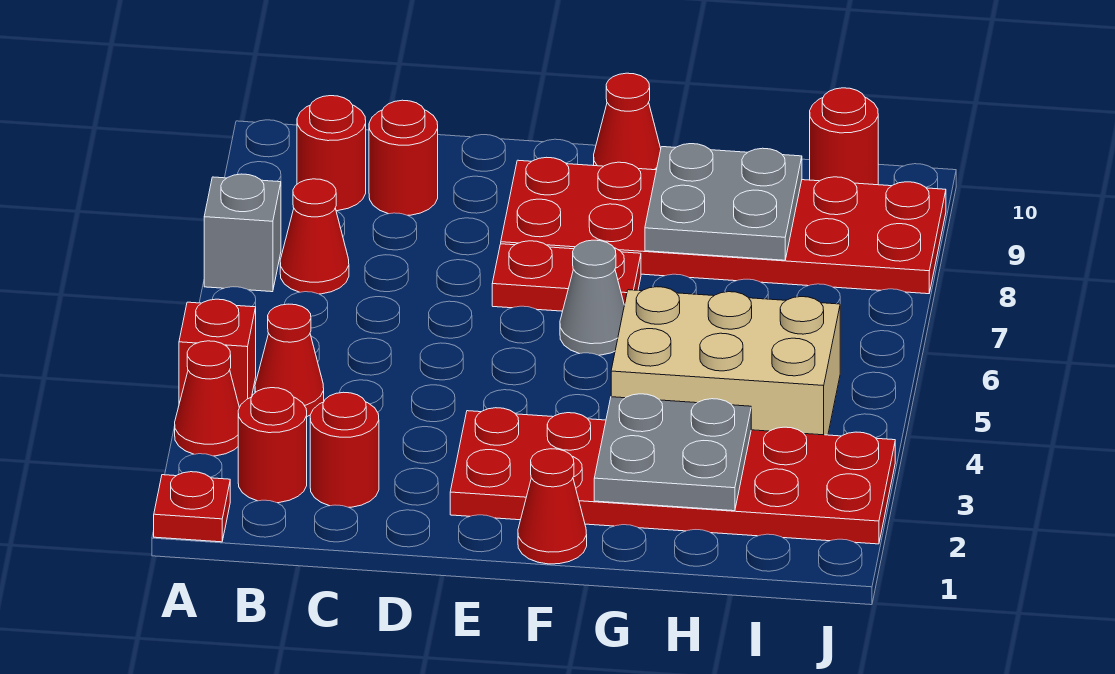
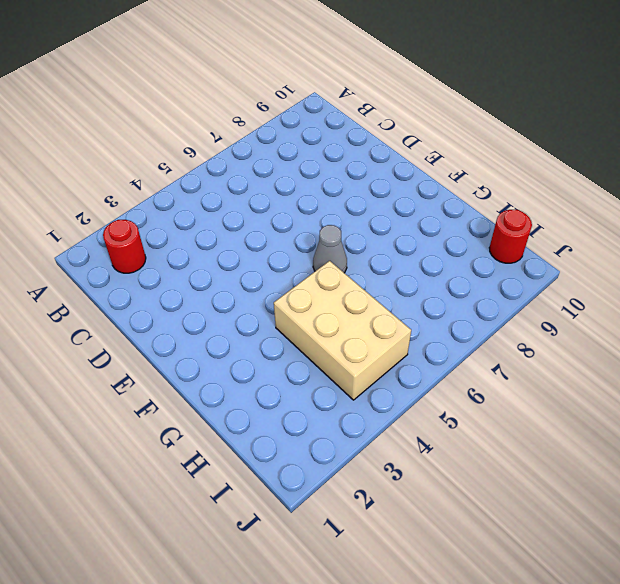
none -> red 1x1 plate [154,472,230,542]
none -> red 1x1 cone [175,341,239,456]
none -> red 1x1 brick [179,299,256,408]

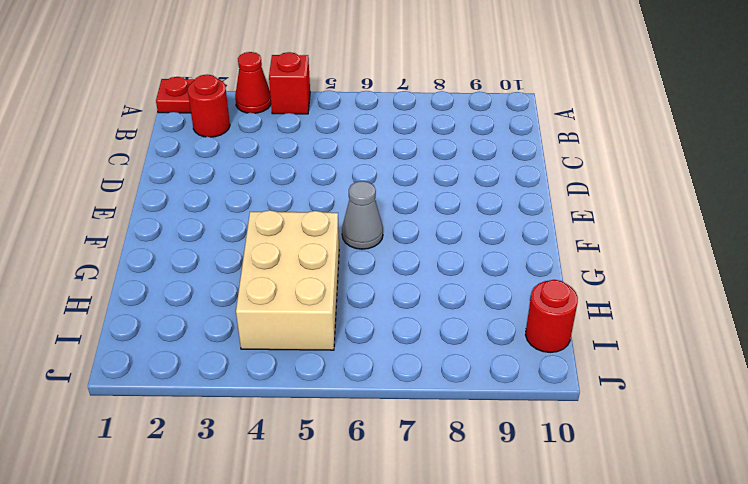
none -> grey 1x1 brick [204,174,281,292]
none -> red 1x1 cone [255,304,324,416]
none -> red 1x1 cone [280,179,349,294]

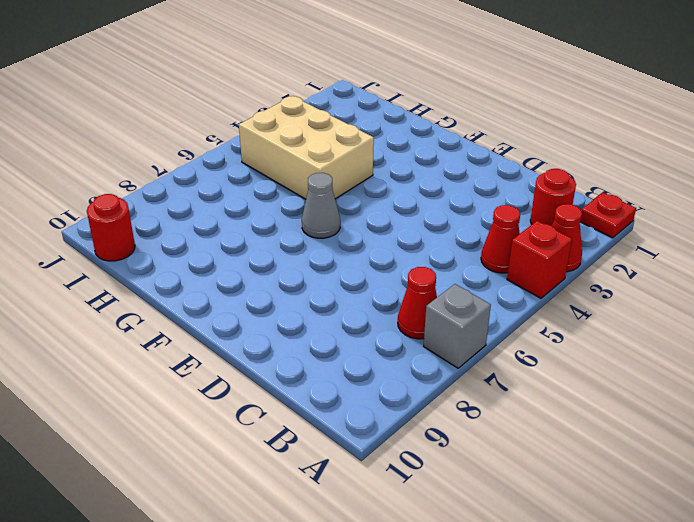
none -> red 1x1 round brick [297,96,366,211]
none -> red 1x1 round brick [310,392,379,507]
none -> red 1x1 round brick [369,100,438,215]

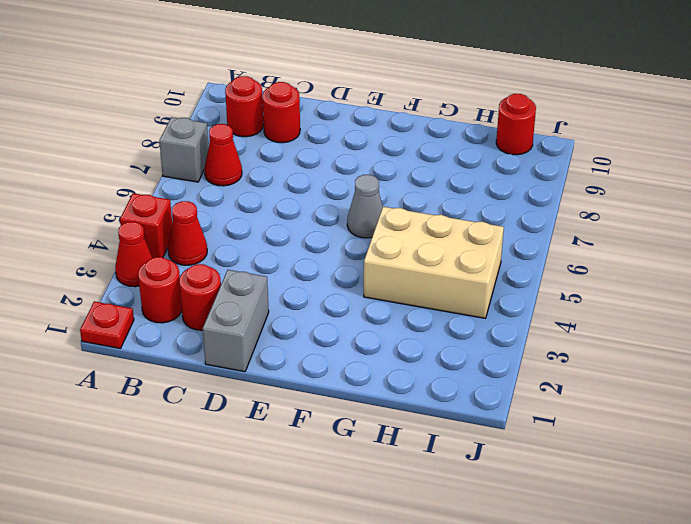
grey 1x2 brick [203,270,269,372] -> none
none -> red 2x6 plate [450,408,895,544]
none -> red 1x2 plate [492,241,641,311]
none -> red 2x6 plate [501,157,946,294]

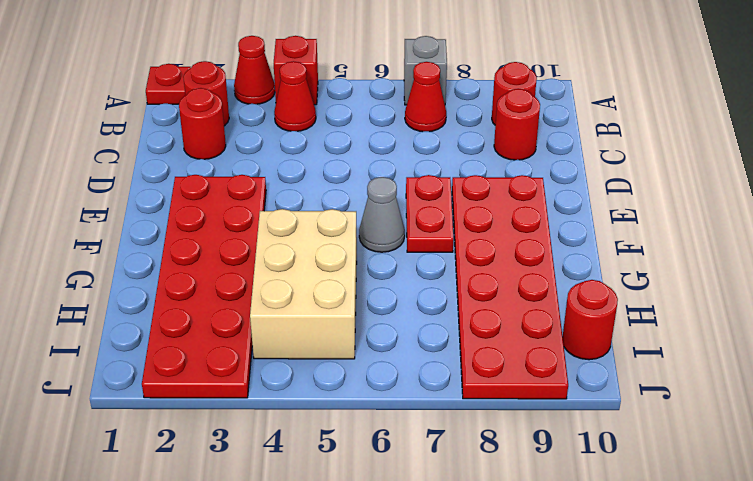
none -> red 1x1 cone [518,449,587,564]
none -> red 1x1 cone [594,73,661,170]
none -> grey 2x2 plate [594,394,751,511]

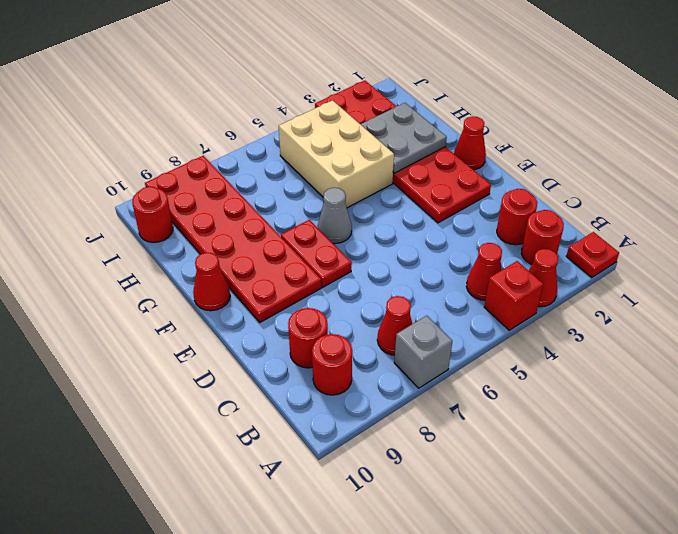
none -> grey 2x2 plate [645,144,802,260]

